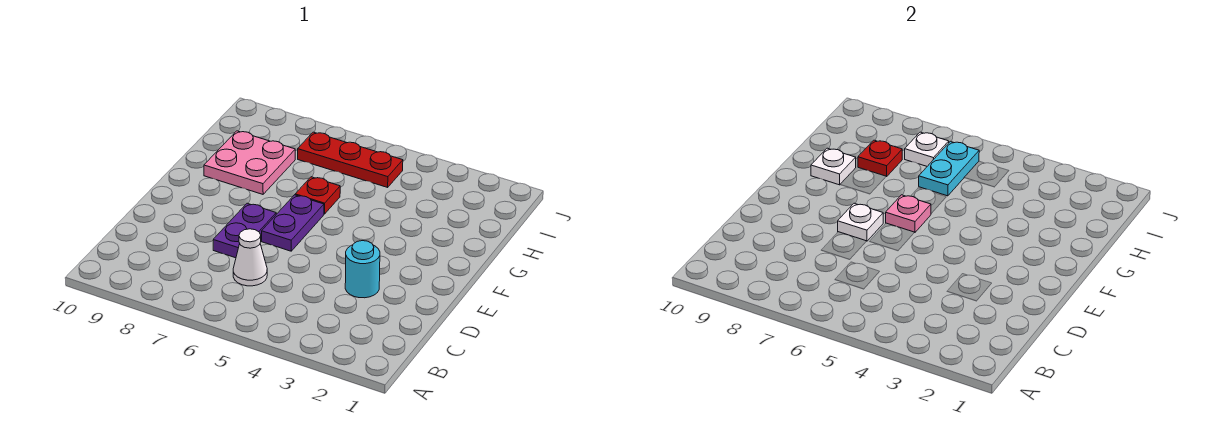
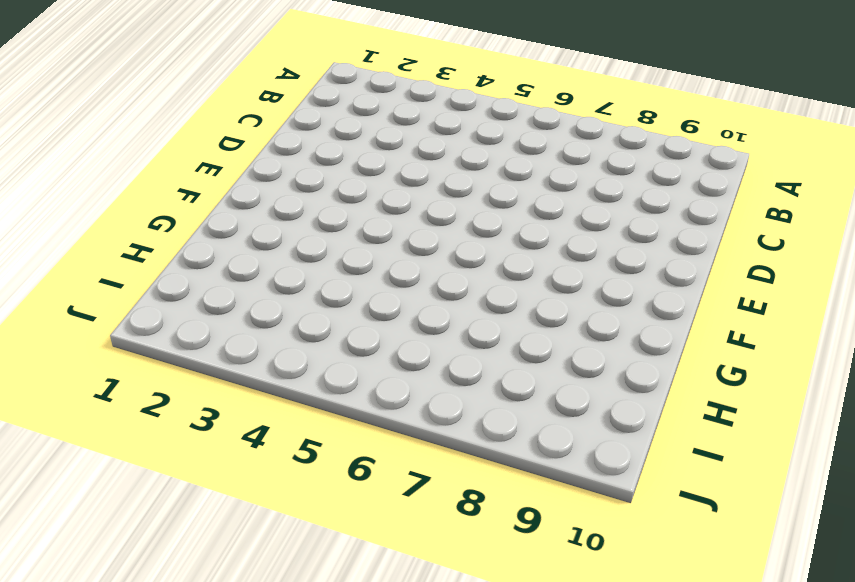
none -> white 1x1 cone [233,229,267,286]
none -> cyan 1x1 round brick [345,241,380,298]
none -> purple 1x2 plate [213,203,276,258]

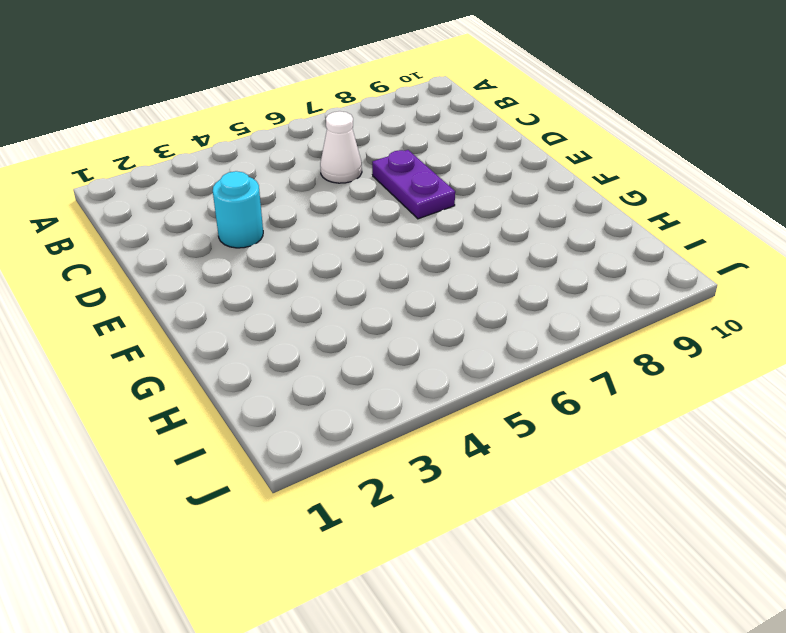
none -> purple 1x2 plate [262,195,324,251]
none -> red 1x1 plate [295,177,340,214]
none -> pink 2x2 plate [204,131,295,194]

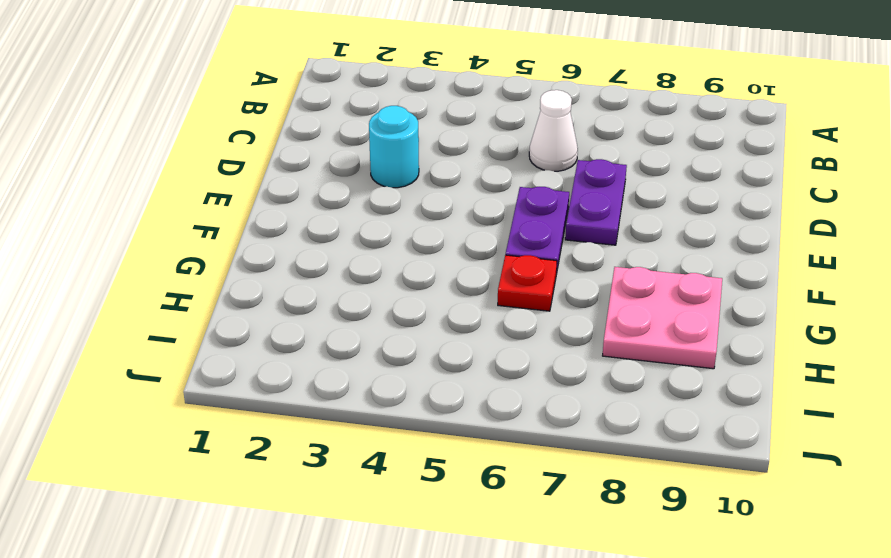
none -> red 1x3 plate [298,132,403,187]
none -> white 1x1 plate [838,203,883,241]
none -> pink 1x1 plate [886,195,931,233]

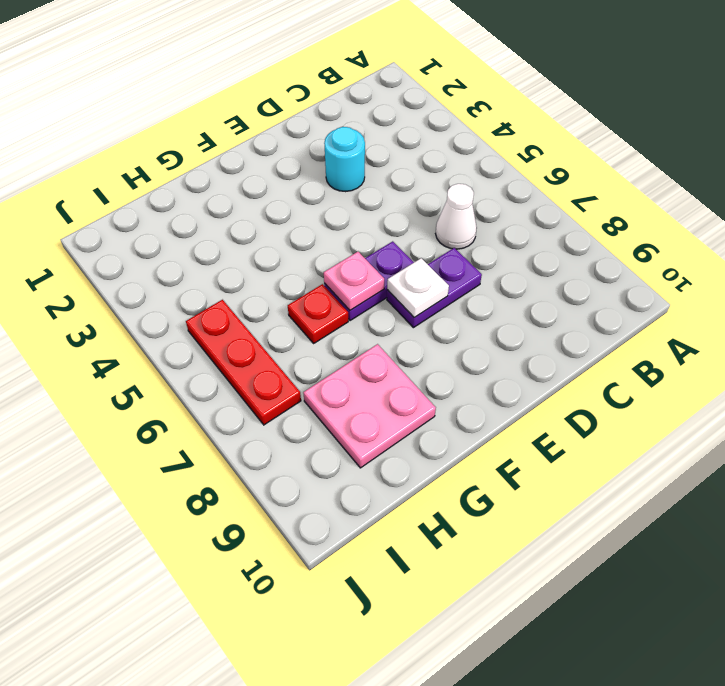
none -> white 1x1 plate [811,148,856,185]
none -> cyan 1x2 plate [919,141,979,196]
none -> red 1x1 plate [858,140,902,177]

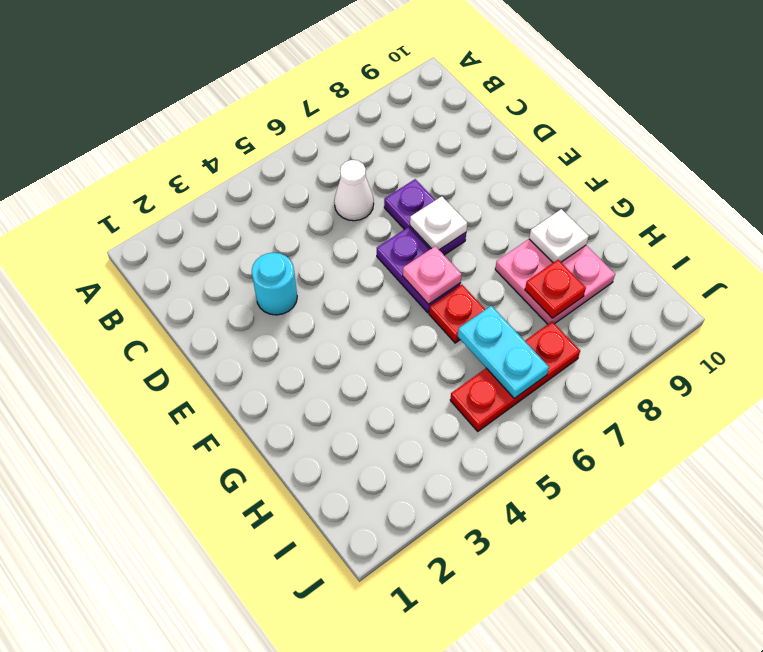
none -> white 1x1 plate [905,132,949,166]

